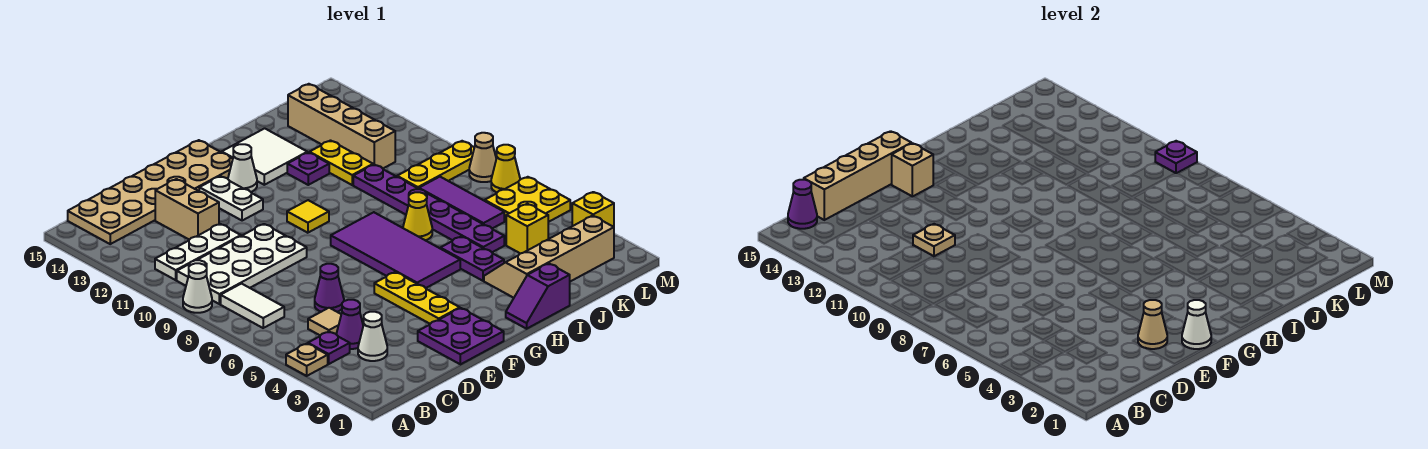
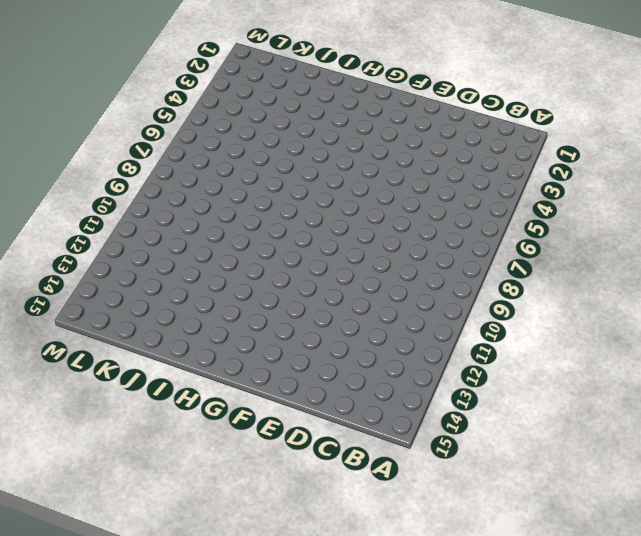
none -> tan 1x1 plate [286,344,328,376]
none -> white 1x1 cone [183,263,212,313]
none -> purple 1x1 plate [308,332,350,364]
none -> white 1x2 tile [221,284,284,328]

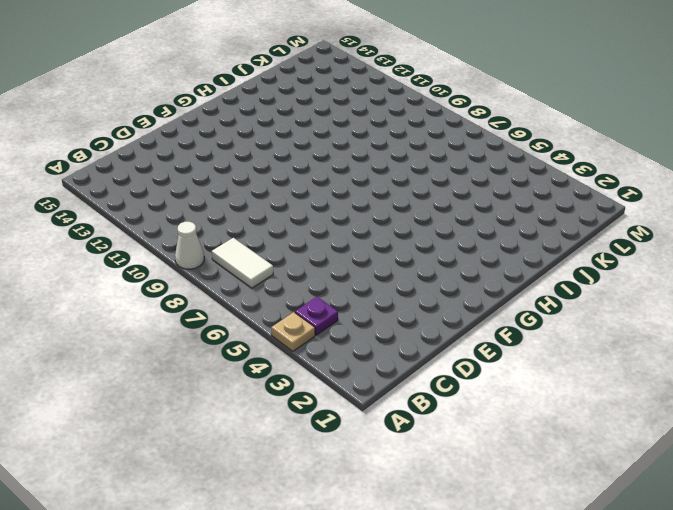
none -> white 2x4 plate [177,224,307,304]
none -> white 1x3 plate [155,224,241,280]
none -> tan 2x6 plate [68,140,233,244]
none -> white 1x1 cone [358,312,387,361]

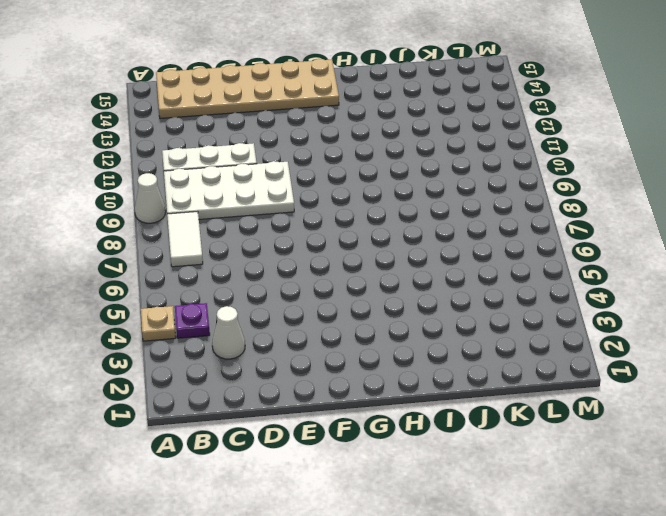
none -> purple 1x1 cone [336,300,363,349]
none -> tan 1x1 tile [308,308,341,335]
none -> purple 1x1 cone [315,264,344,312]
none -> tan 1x2 brick [155,179,219,240]

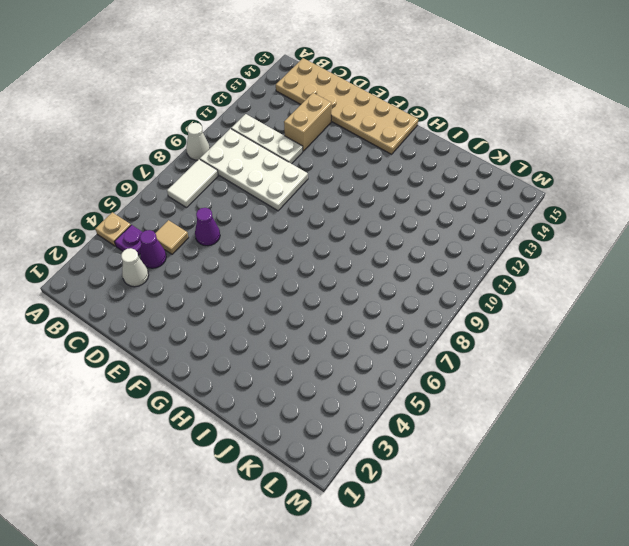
none -> purple 2x2 plate [418,308,504,364]
none -> yellow 1x3 plate [374,272,460,324]
none -> white 1x2 plate [199,176,263,221]
none -> purple 2x4 tile [331,212,460,288]

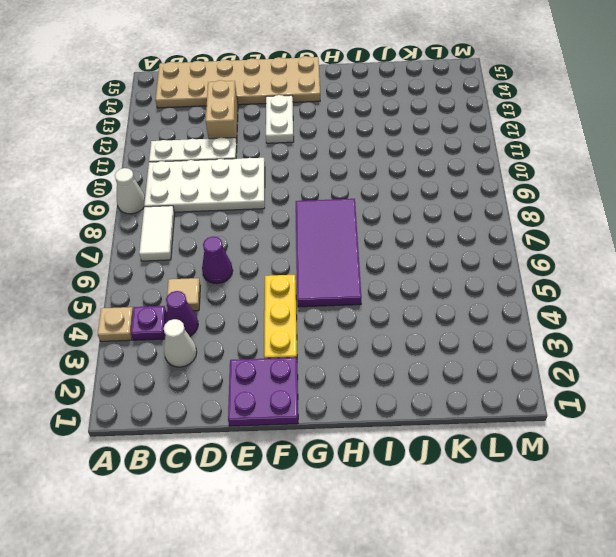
none -> yellow 1x1 tile [287,200,329,233]
none -> white 1x1 cone [228,144,257,192]
none -> purple 1x2 slope [506,264,570,329]
none -> white 2x2 tile [222,128,307,185]

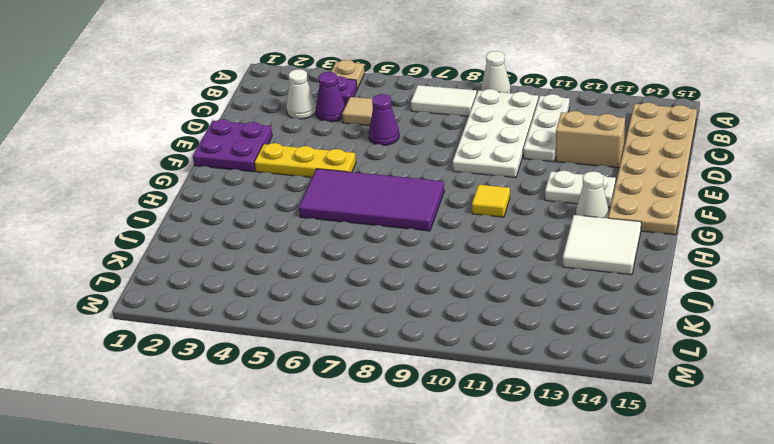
none -> purple 1x2 slope [506,264,570,329]
none -> tan 2x4 slope [484,216,614,298]
none -> purple 1x2 plate [440,236,504,281]
none -> yellow 1x1 cone [403,192,432,240]

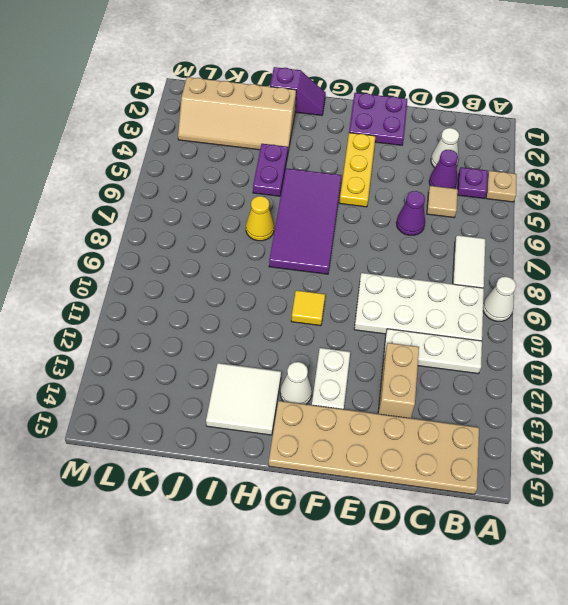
none -> purple 1x1 plate [287,152,329,185]
none -> purple 1x6 plate [353,165,504,252]
none -> yellow 1x2 plate [310,141,373,185]
none -> yellow 1x1 brick [506,204,548,254]

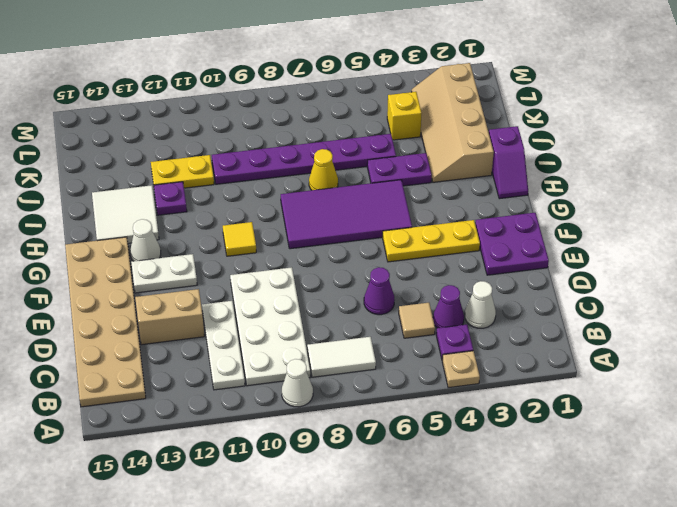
none -> purple 1x3 tile [419,177,504,228]
none -> yellow 1x3 plate [397,141,474,189]
none -> tan 1x4 brick [288,84,395,168]
none -> yellow 2x2 plate [485,177,570,222]

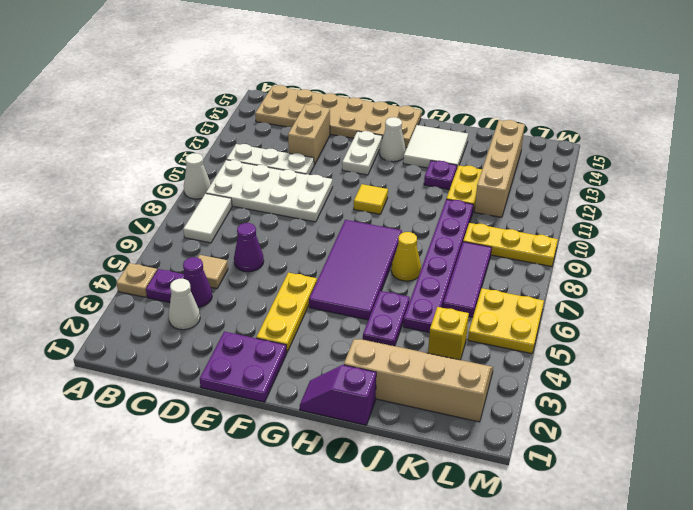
none -> yellow 1x1 brick [572,192,614,227]
none -> yellow 1x1 cone [491,145,520,192]
none -> tan 1x1 cone [469,133,496,182]
none -> purple 1x1 cone [788,180,817,229]

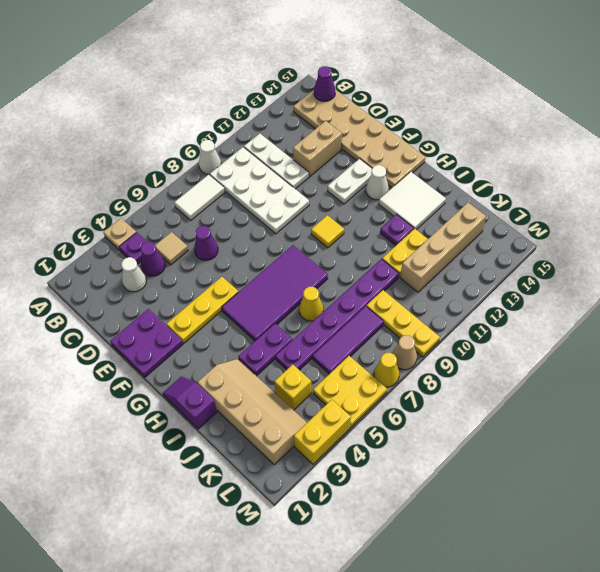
yellow 1x2 brick [294,400,351,464] -> yellow 1x1 brick [572,192,614,227]
none -> tan 1x4 brick [804,131,912,220]
none -> tan 1x1 plate [913,224,955,256]
none -> tan 1x1 cone [1138,300,1167,349]
none -> white 1x1 cone [1182,300,1211,349]

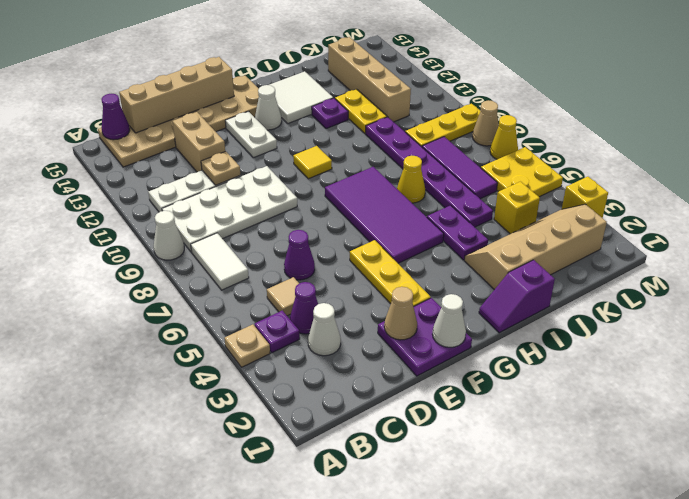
none -> tan 1x1 brick [892,143,933,197]
none -> purple 1x1 plate [1155,141,1197,173]

